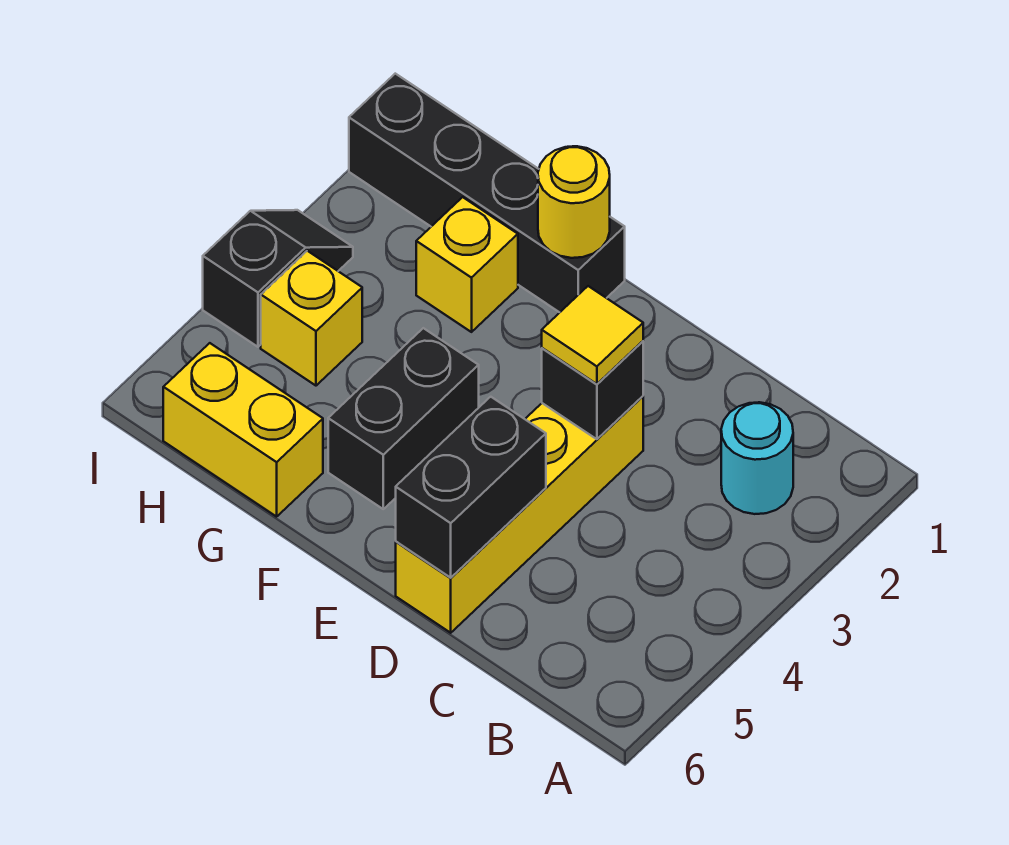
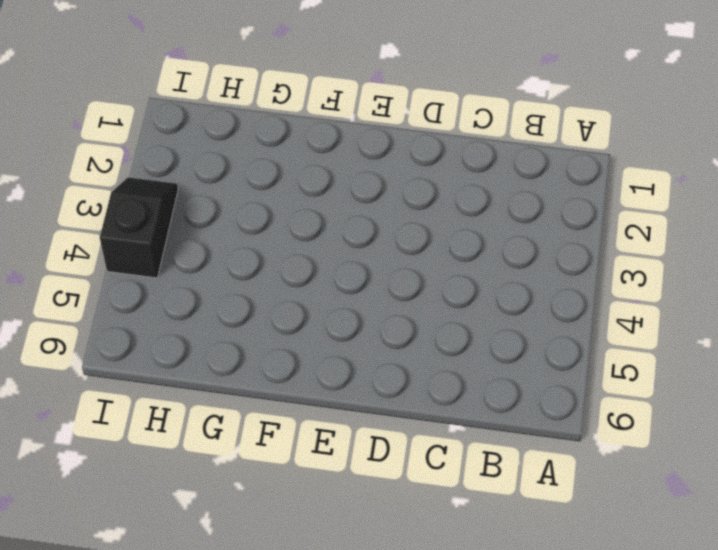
none -> cyan 1x1 round brick [721,402,793,514]
none -> yellow 1x4 brick [396,396,643,633]
none -> black 1x4 brick [349,74,625,312]

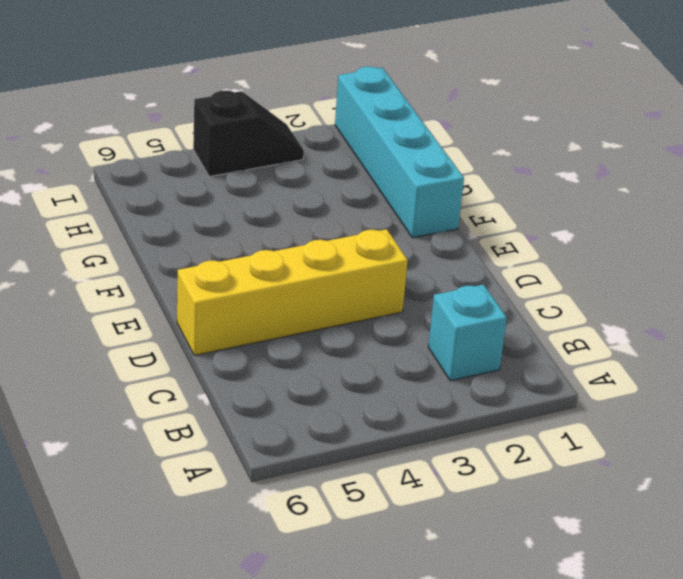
cyan 1x1 brick [428,285,507,381] -> cyan 1x1 round brick [721,402,793,514]
cyan 1x4 brick [335,67,464,238] -> black 1x4 brick [349,74,625,312]
none -> black 1x2 brick [328,328,479,509]
none -> yellow 1x1 brick [416,197,518,332]
none -> yellow 1x2 brick [163,343,323,517]

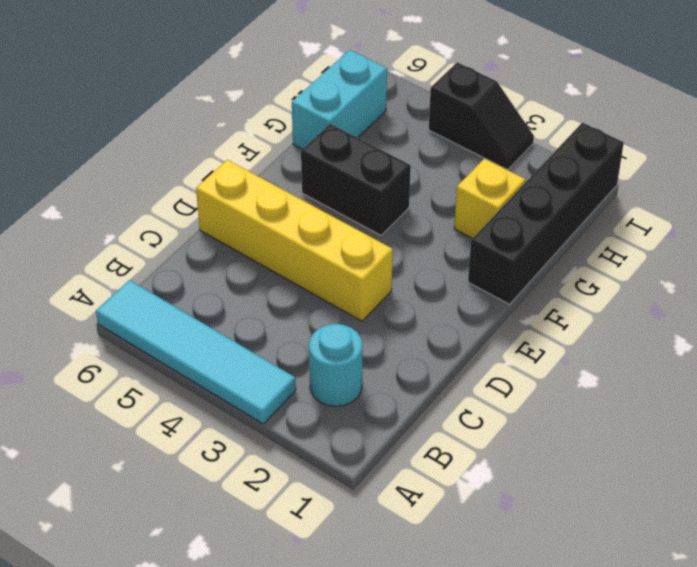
cyan 1x4 tile [96,280,296,424] -> none
cyan 1x2 brick [292,50,387,149] -> yellow 1x2 brick [163,343,323,517]
none -> yellow 1x1 brick [261,251,362,386]
none -> black 1x1 brick [542,341,643,439]
none -> black 1x2 brick [396,397,546,578]

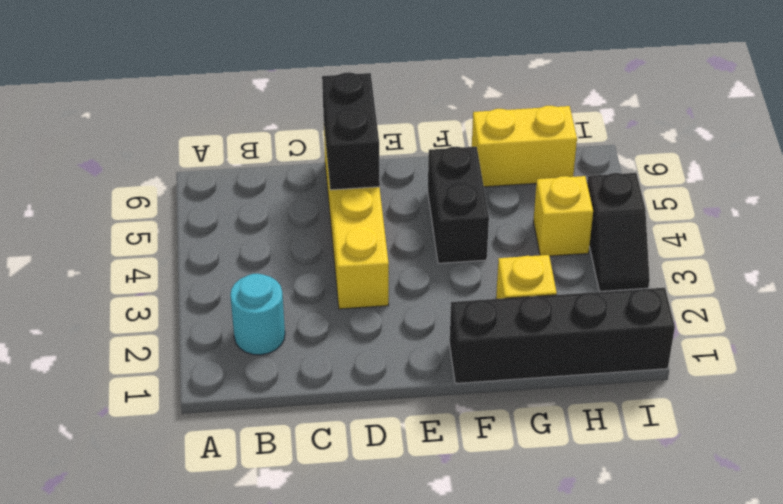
none -> black 1x1 brick [542,341,643,439]
none -> yellow 1x1 round brick [538,146,610,258]
none -> yellow 1x1 tile [542,286,643,384]

